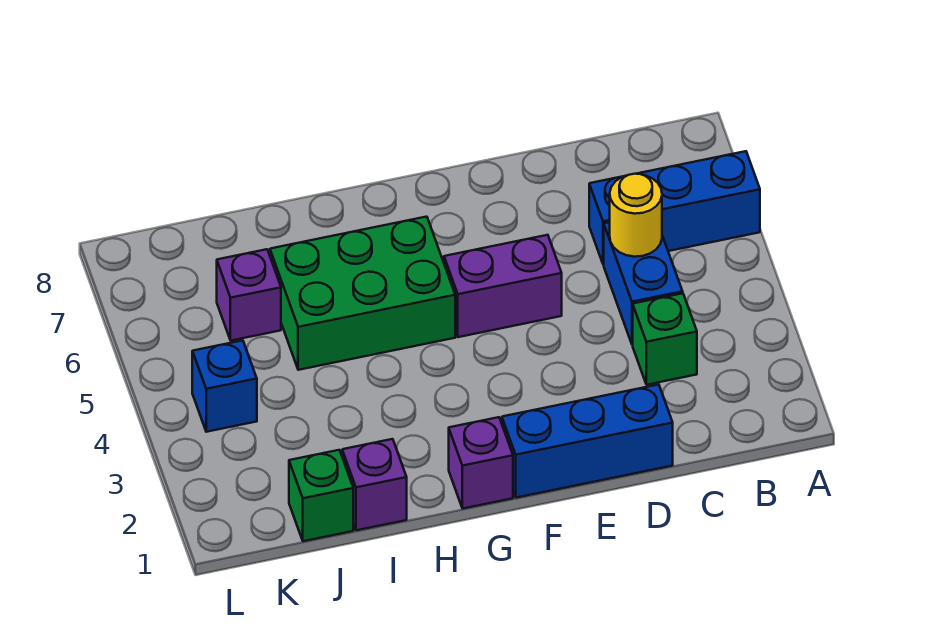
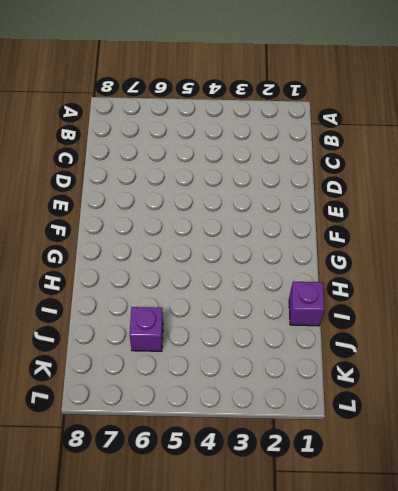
none -> blue 1x3 brick [589,151,760,264]
none -> green 1x1 brick [633,293,697,385]
none -> blue 1x2 brick [604,222,683,345]

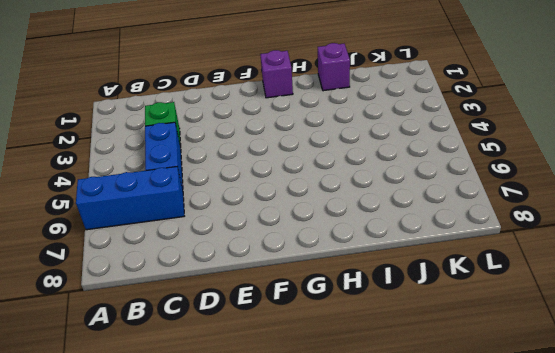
none -> blue 1x3 brick [502,384,673,498]
none -> purple 1x2 brick [444,235,562,337]
none -> green 2x3 brick [270,217,455,370]

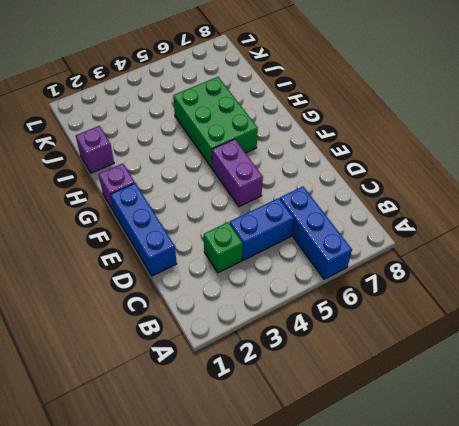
none -> green 1x1 brick [289,450,353,541]
none -> purple 1x1 brick [217,249,281,341]
none -> blue 1x1 brick [192,340,257,432]

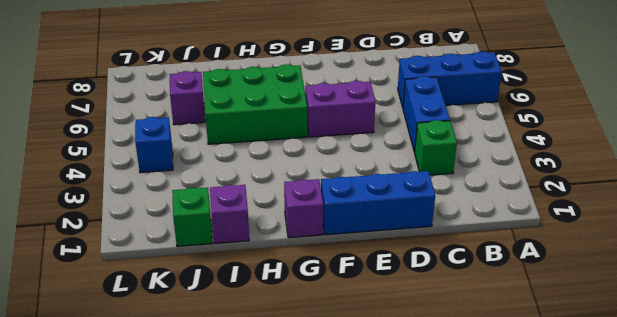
none -> yellow 1x1 round brick [610,174,662,257]

